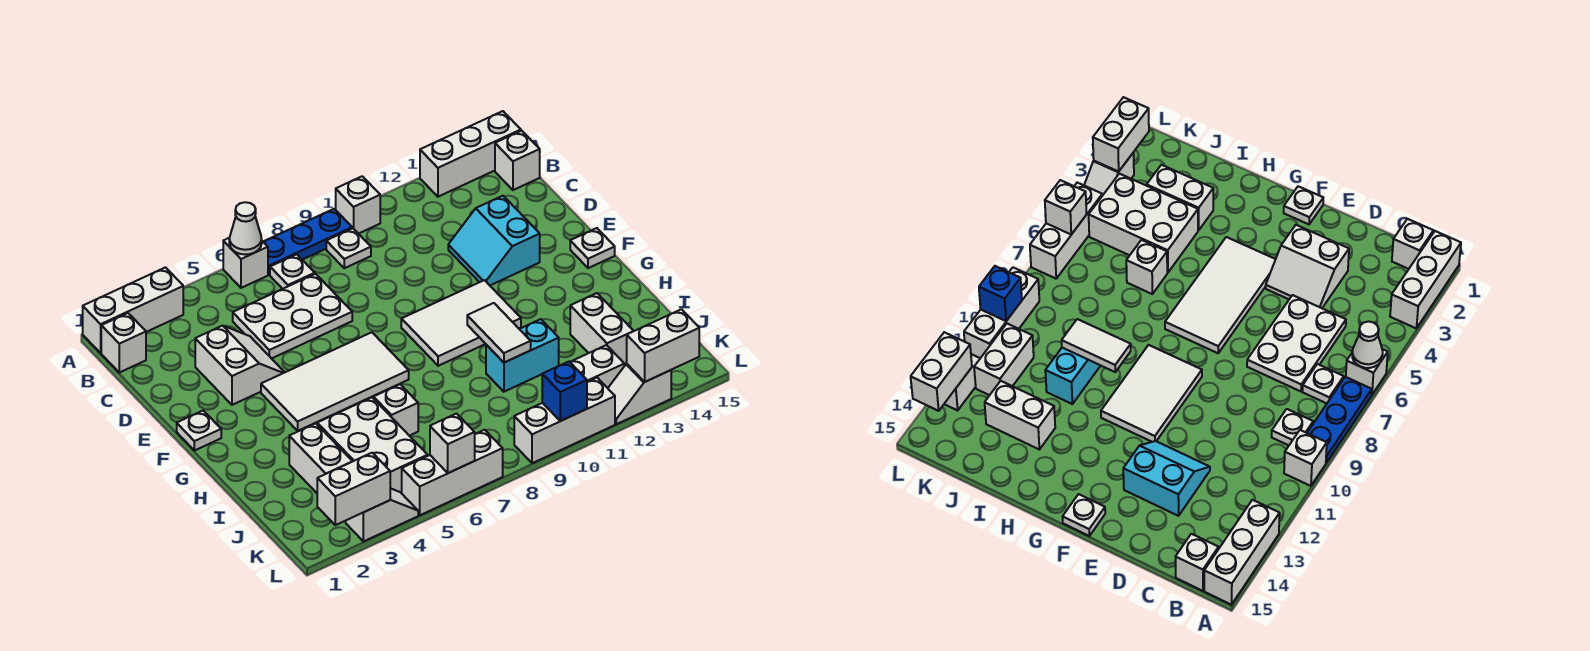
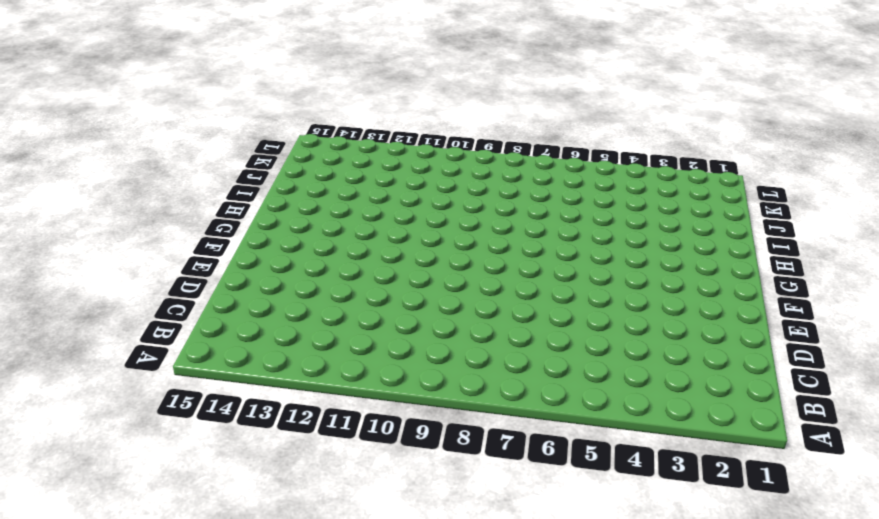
none -> white 1x3 brick [83,267,183,353]
none -> white 1x1 brick [223,238,268,288]
none -> blue 1x3 plate [263,209,352,275]
none -> white 1x1 brick [336,176,380,234]

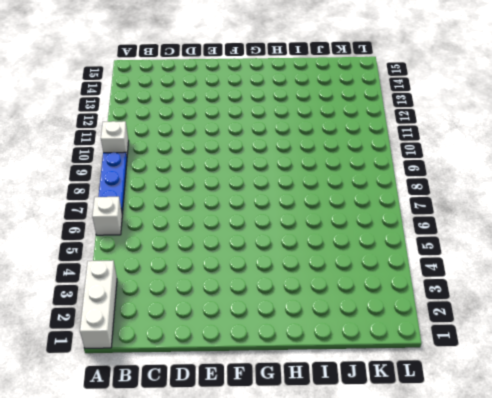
none -> white 1x3 brick [420,111,521,197]
none -> white 1x1 brick [101,313,146,373]
none -> white 1x1 plate [270,254,315,289]
none -> white 1x1 plate [326,228,371,268]

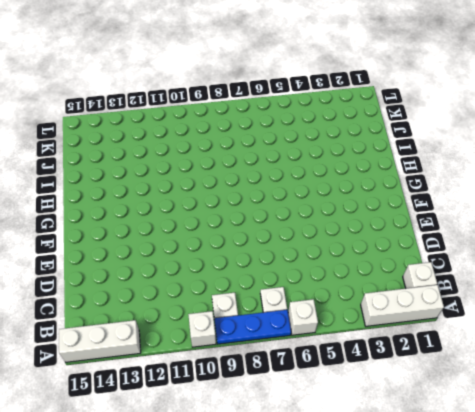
none -> white 1x1 brick [495,131,540,190]
none -> white 2x3 plate [233,274,352,359]
none -> white 2x2 slope [195,326,285,405]
none -> cyan 2x2 slope [448,196,540,285]

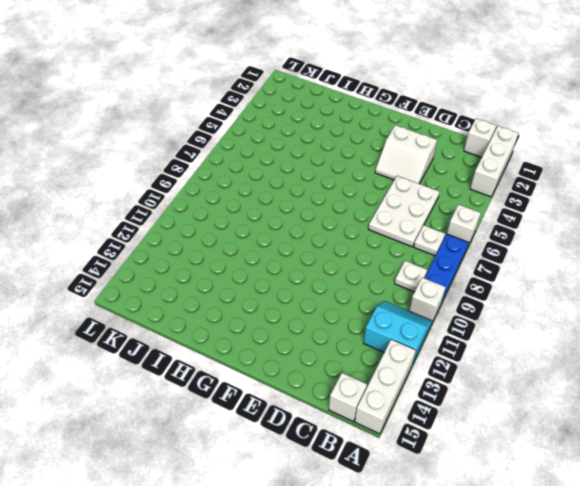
cyan 2x2 slope [364,301,432,363] -> cyan 2x2 slope moved to [448,196,540,285]
none -> white 1x1 plate [177,410,221,451]
none -> white 2x4 tile [261,332,409,431]
none -> white 2x3 tile [401,280,521,366]
none -> white 1x1 plate [570,228,615,268]

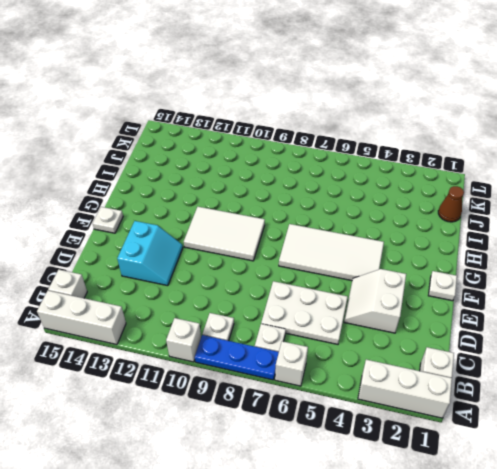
brown 1x1 cone [438,186,464,222] -> none
none -> white 1x2 brick [289,423,352,493]
none -> white 2x3 brick [317,397,428,493]
none -> white 1x1 brick [374,384,418,436]
none -> cyan 1x2 brick [486,319,559,392]

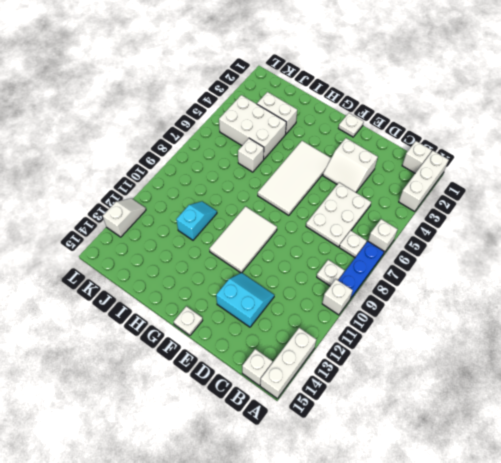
cyan 1x2 slope [176,201,217,240] -> cyan 1x2 brick [486,319,559,392]
none -> white 1x2 brick [570,293,633,364]
none -> white 1x2 brick [570,345,624,388]
none -> white 1x2 slope [346,488,418,541]
none -> white 1x3 brick [402,430,503,515]

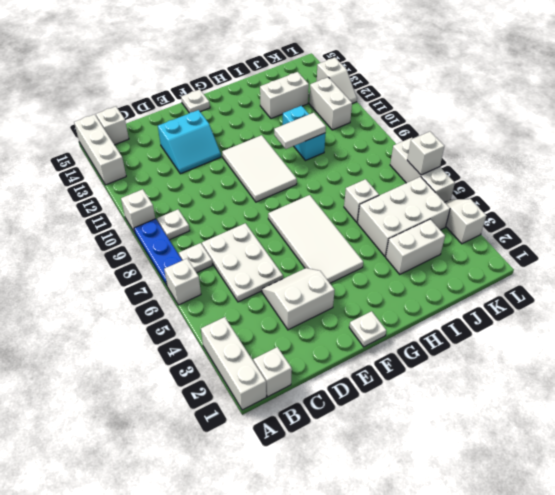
none -> white 1x3 brick [514,378,615,463]
none -> white 1x1 cone [229,202,262,254]
none -> white 1x2 brick [317,453,390,525]
none -> blue 1x1 brick [542,362,587,421]

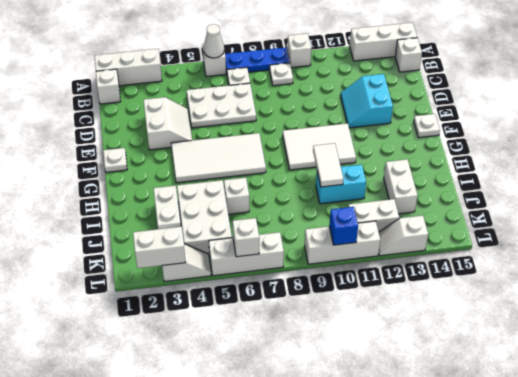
none -> white 1x2 brick [627,309,699,382]

